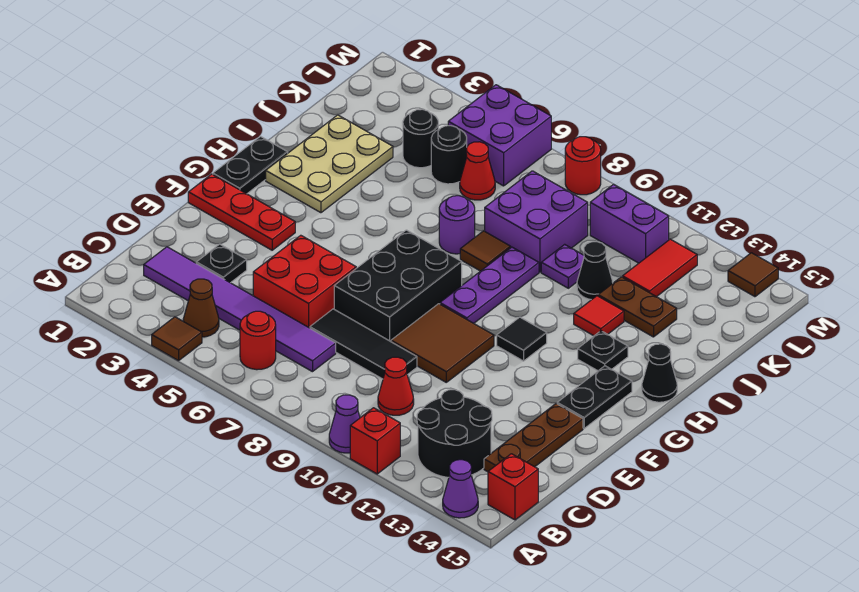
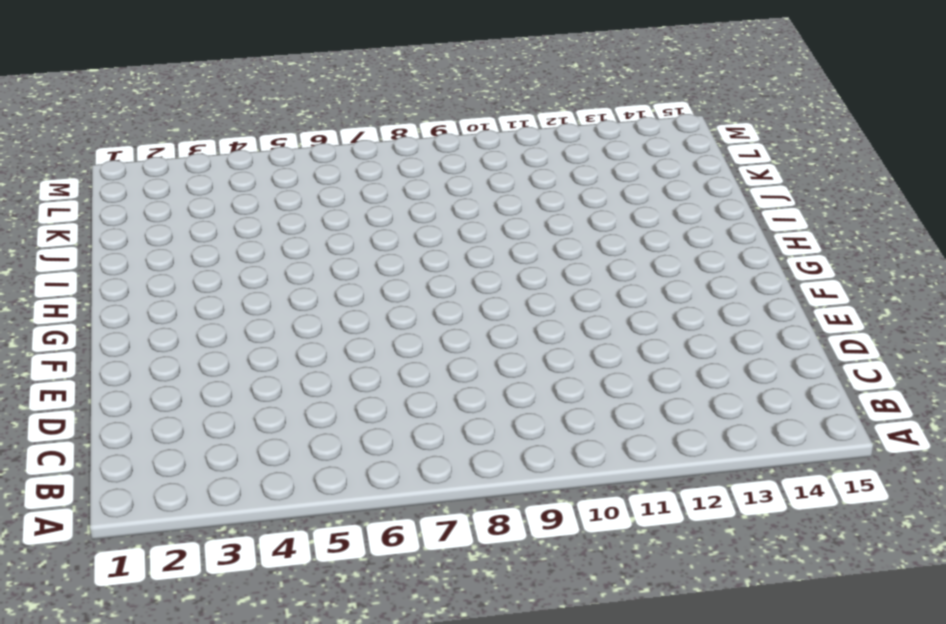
none -> brown 1x1 tile [152,317,202,361]
none -> purple 1x1 cone [329,395,360,453]
none -> red 1x1 brick [350,408,400,474]
none -> purple 1x1 cone [443,460,478,518]

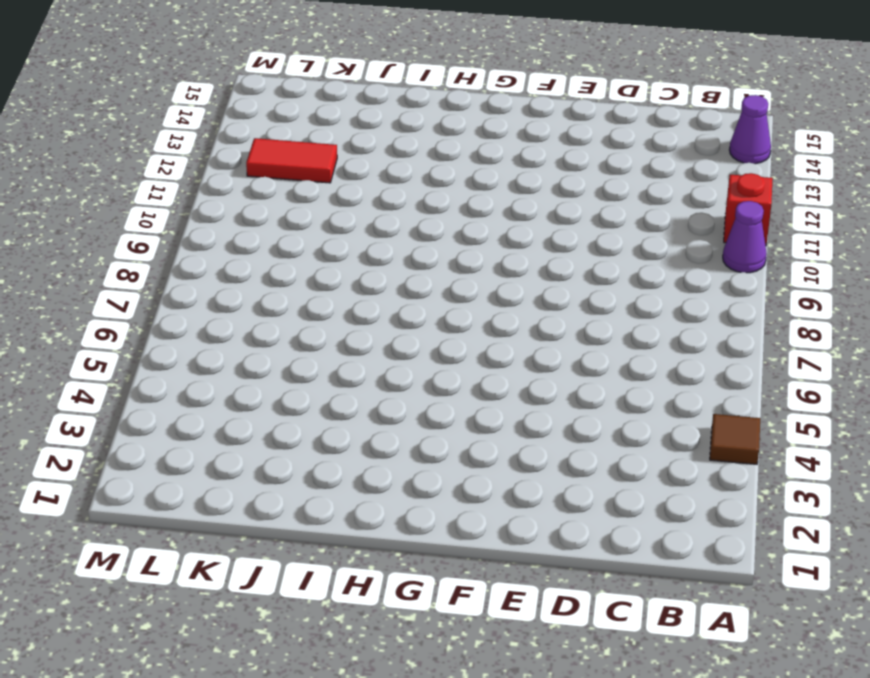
none -> brown 1x1 cone [183,279,219,337]
none -> red 1x1 round brick [240,311,276,370]
none -> black 2x2 round brick [417,390,492,477]
none -> red 1x1 brick [488,454,538,520]

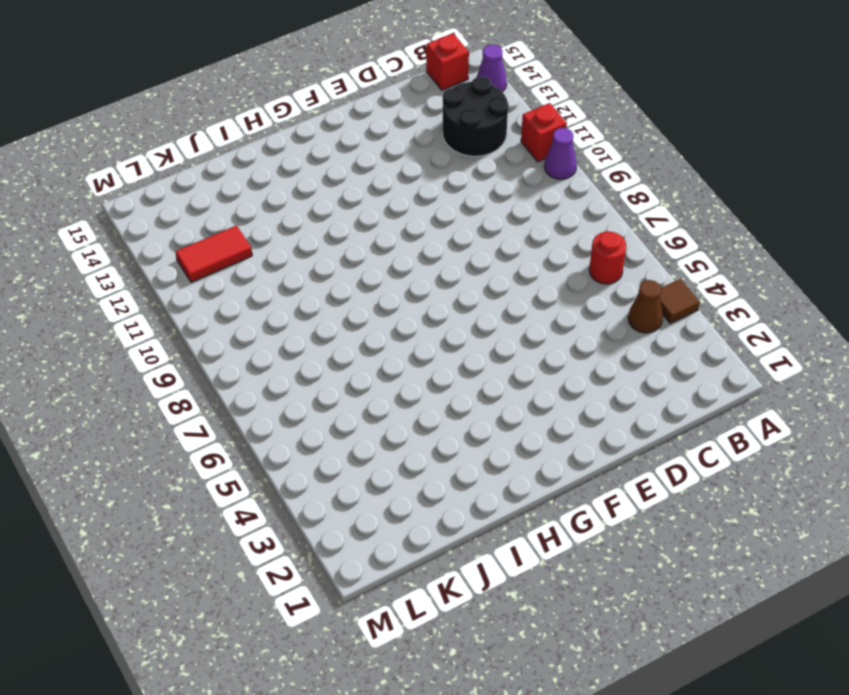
none -> purple 1x6 tile [144,247,336,372]
none -> red 1x1 cone [378,357,414,415]
none -> brown 1x3 plate [484,404,583,472]
none -> black 1x1 plate [196,244,247,283]

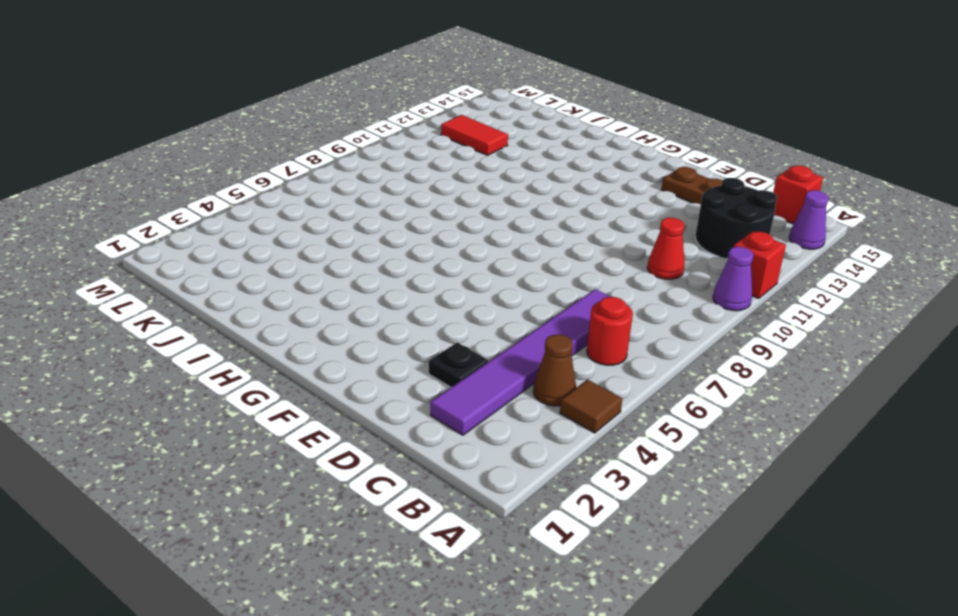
none -> red 2x2 brick [253,235,356,328]
none -> black 1x3 tile [310,309,417,379]
none -> black 2x3 brick [334,230,462,342]
none -> brown 2x2 tile [391,304,494,382]

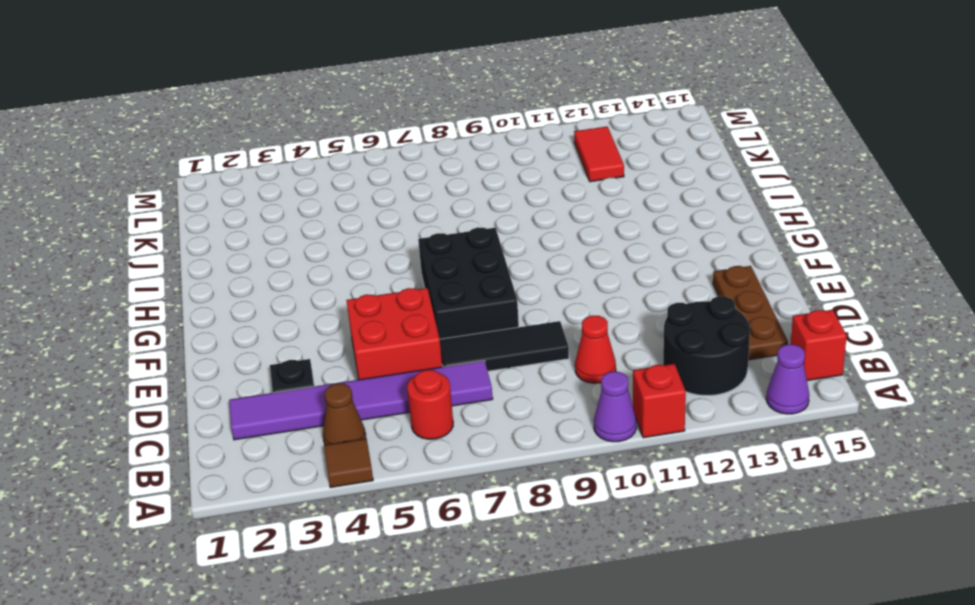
none -> brown 2x2 tile [391,304,494,382]
none -> red 1x3 plate [188,174,295,250]
none -> black 1x2 plate [557,366,632,428]
none -> black 1x2 plate [213,136,288,194]

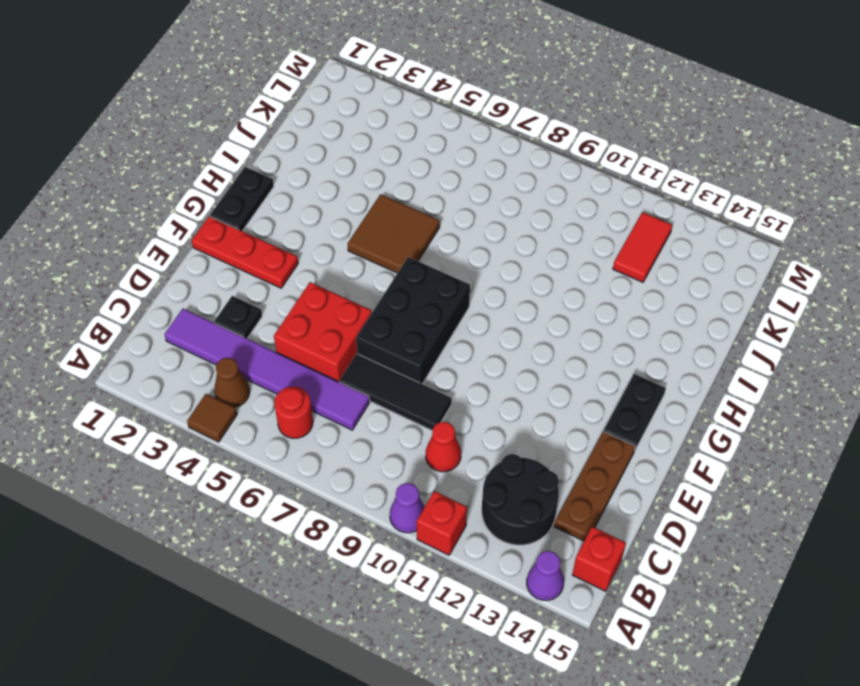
brown 2x2 tile [348,194,440,273] -> brown 2x2 tile moved to [391,304,494,382]
none -> purple 1x3 plate [440,247,539,323]
none -> black 1x1 tile [497,317,547,361]
none -> tan 2x3 plate [266,115,393,213]
none -> black 1x1 plate [578,331,628,371]

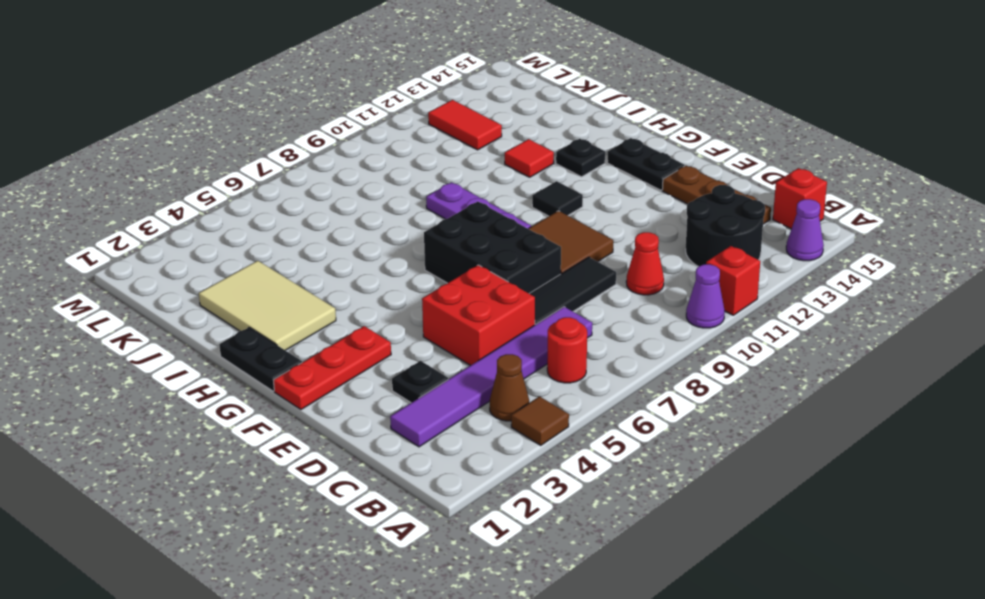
tan 2x3 tile [199,261,336,350] -> tan 2x3 plate [266,115,393,213]
none -> black 1x1 cone [642,344,677,402]
none -> purple 1x1 round brick [439,196,475,254]
none -> brown 1x1 tile [460,231,511,271]
none -> purple 2x2 brick [485,171,588,272]

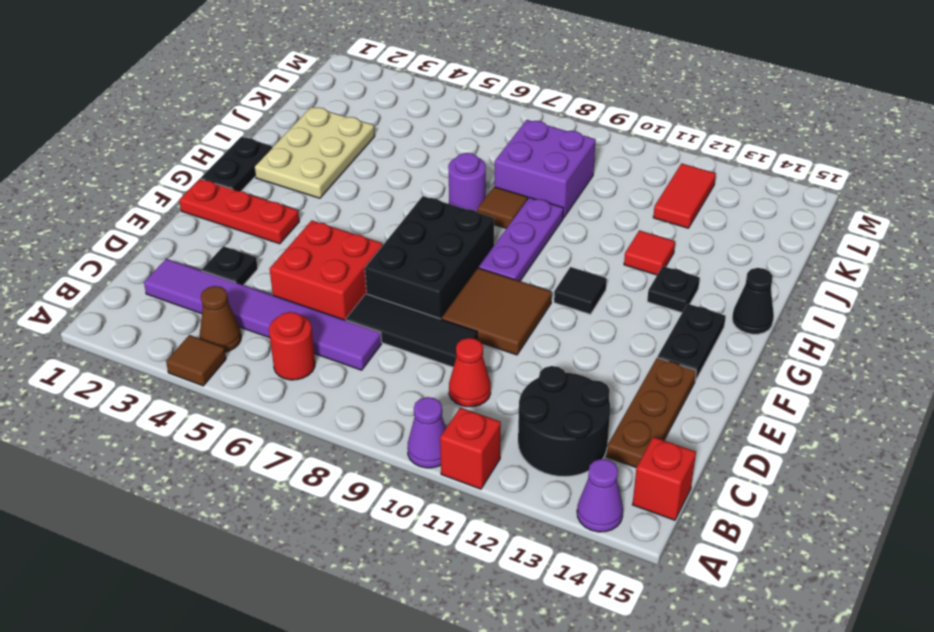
none -> purple 1x1 plate [541,244,584,288]
none -> black 1x1 cone [577,242,613,300]
none -> brown 1x2 plate [598,277,677,337]
none -> black 1x1 round brick [403,109,438,168]

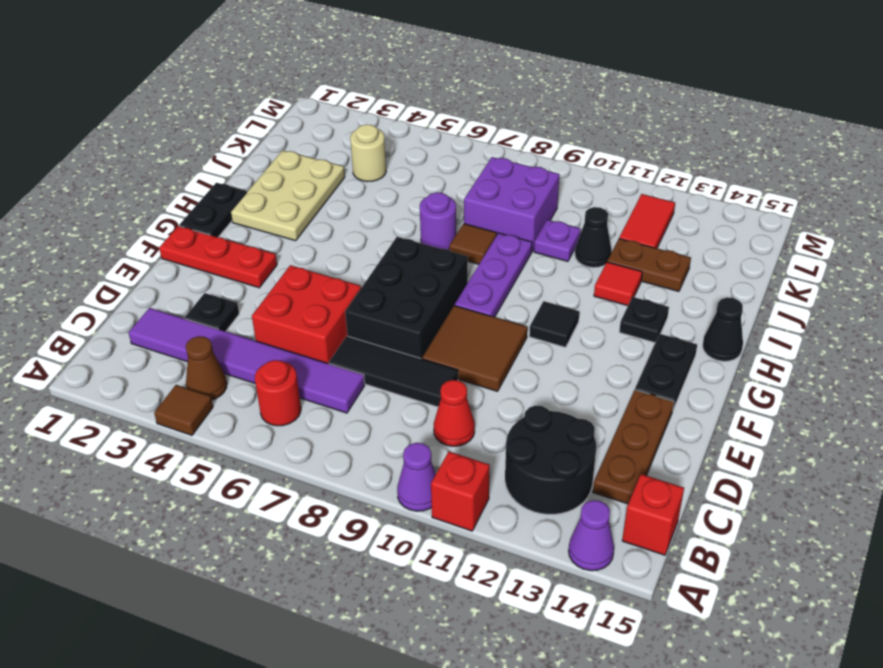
tan 1x1 round brick [350,124,386,182] -> black 1x1 round brick [403,109,438,168]
none -> black 1x1 round brick [431,126,467,184]
none -> red 1x1 cone [460,142,495,200]
none -> purple 2x2 brick [448,85,551,186]
none -> purple 1x2 brick [590,184,669,263]

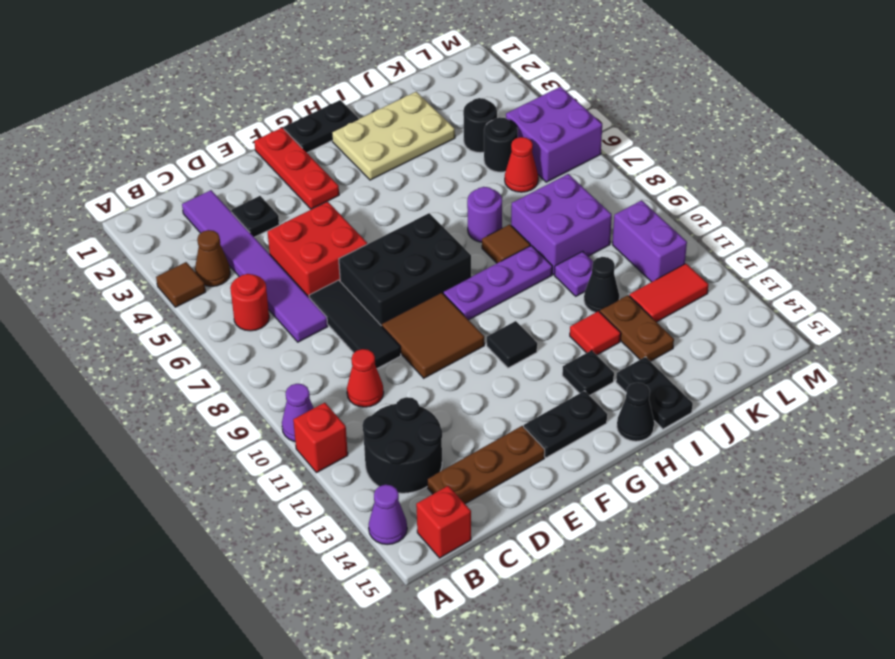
black 1x2 plate [616,357,693,429] -> none
none -> red 1x1 round brick [565,137,601,195]
none -> brown 1x1 tile [728,253,778,297]

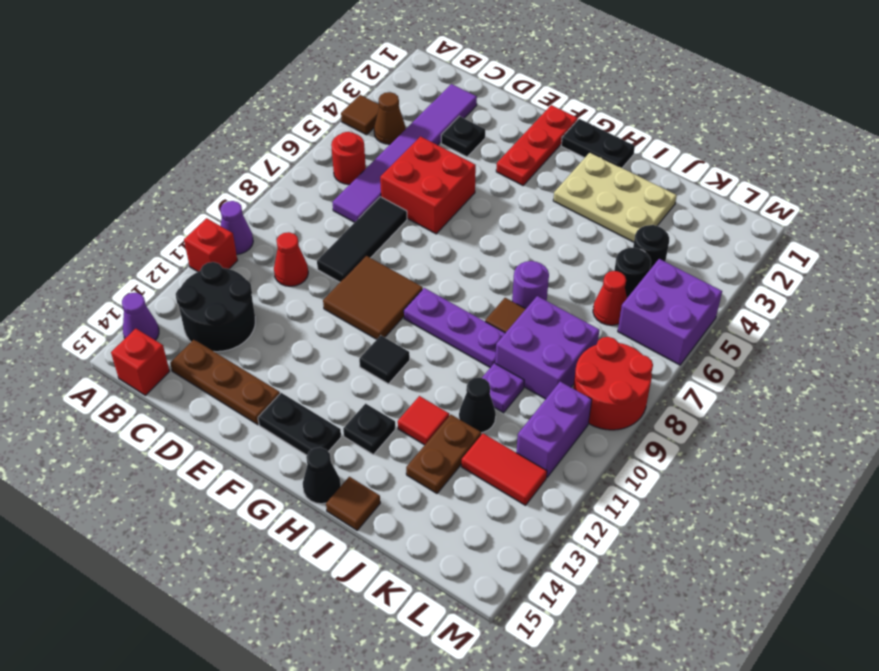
brown 1x1 tile [326,477,380,530] -> brown 1x1 tile moved to [728,253,778,297]
red 2x2 round brick [573,337,653,430] -> red 1x1 round brick [565,137,601,195]
none -> black 2x3 brick [334,230,462,342]

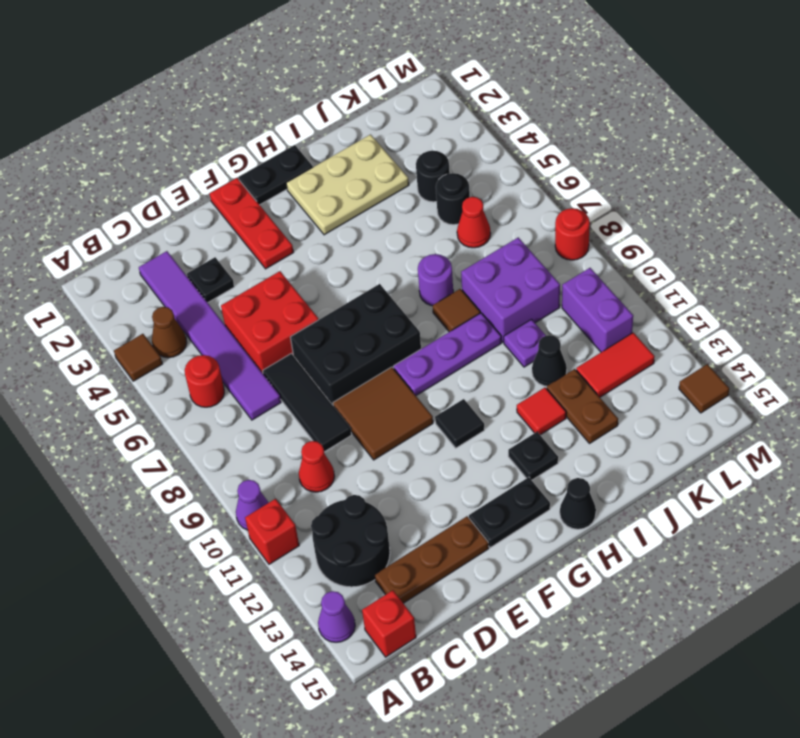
none -> purple 2x2 brick [448,85,551,186]

